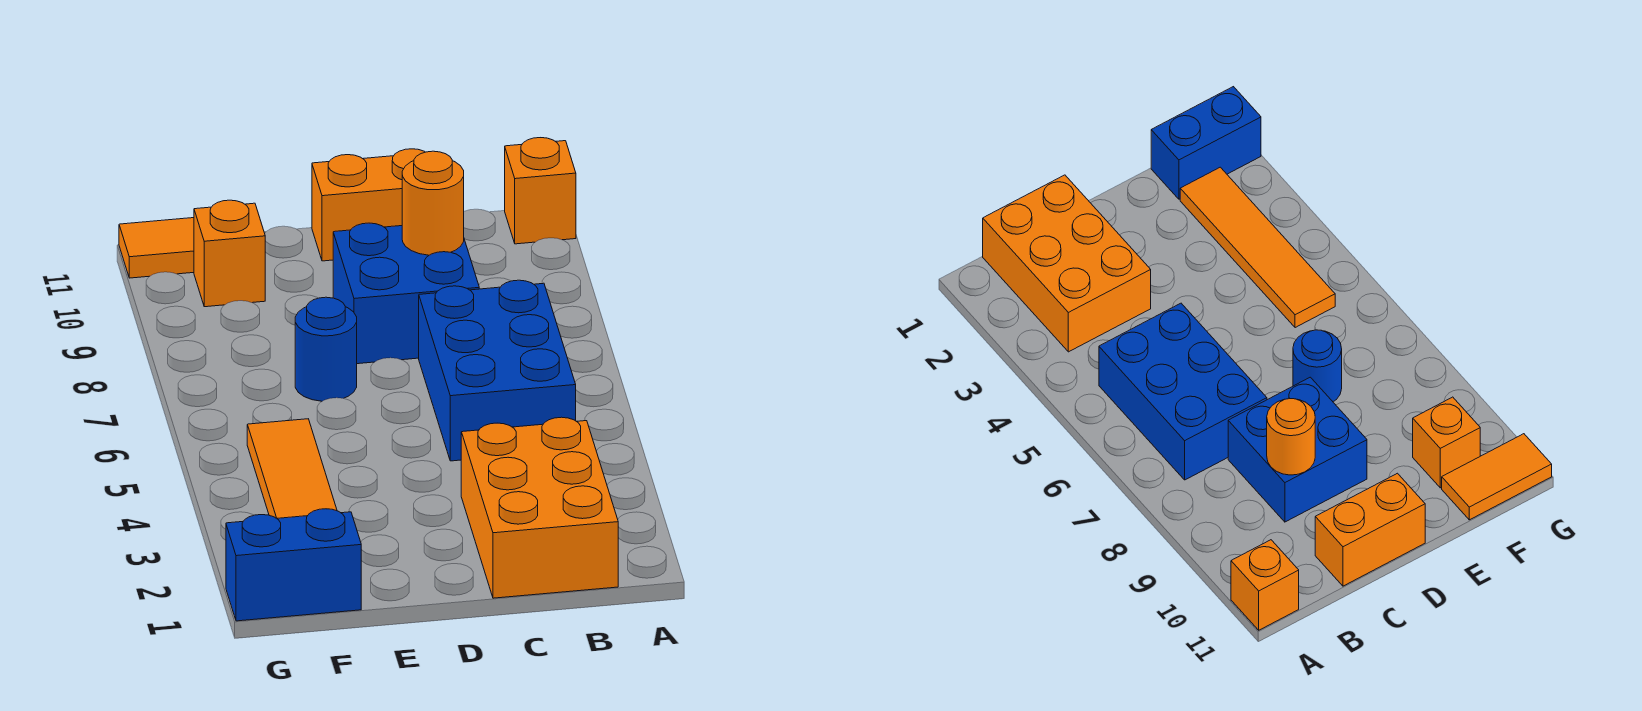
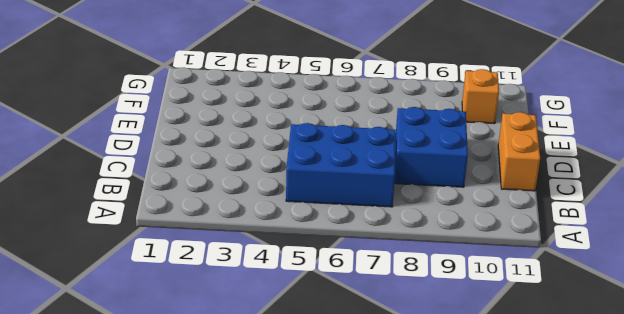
none -> orange 1x1 brick [505,138,576,244]
none -> orange 2x3 brick [461,417,618,598]

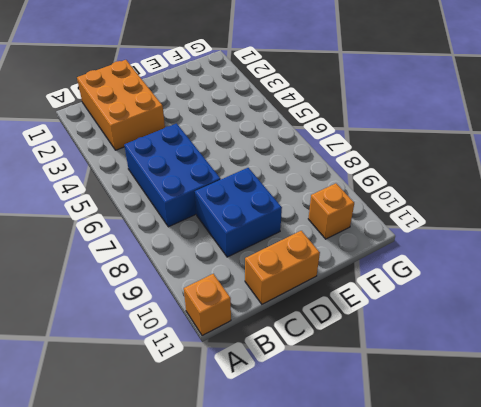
none -> blue 1x1 round brick [295,297,357,401]
none -> blue 1x2 brick [226,509,361,621]

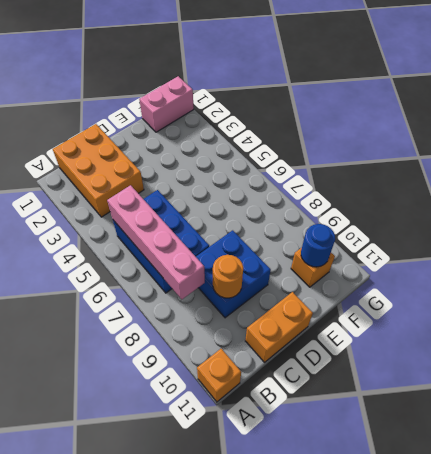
pink 1x4 brick [107,185,205,299] -> none
pink 1x2 brick [139,76,194,132] -> blue 1x2 brick [226,509,361,621]
blue 1x1 round brick [301,224,335,267] -> blue 1x1 round brick moved to [295,297,357,401]
none -> orange 1x4 tile [247,419,337,518]
none -> orange 1x2 tile [119,218,194,278]

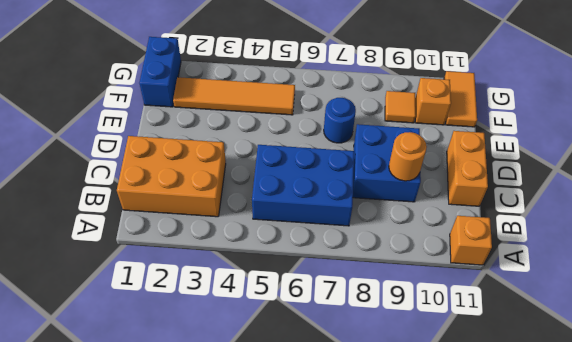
orange 1x1 tile [385,91,416,123] -> none

